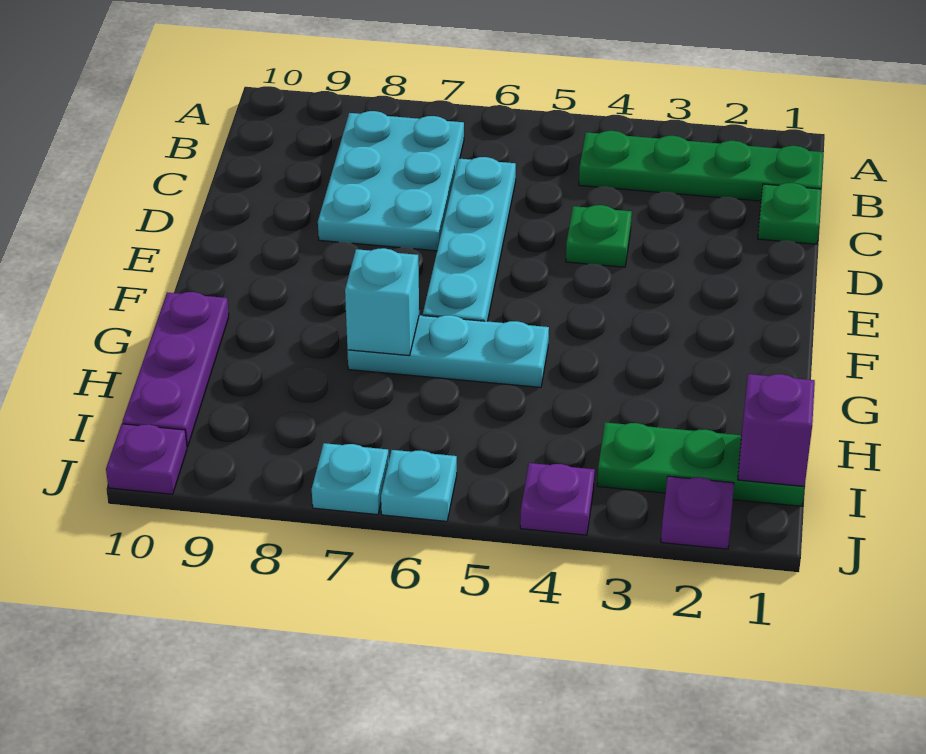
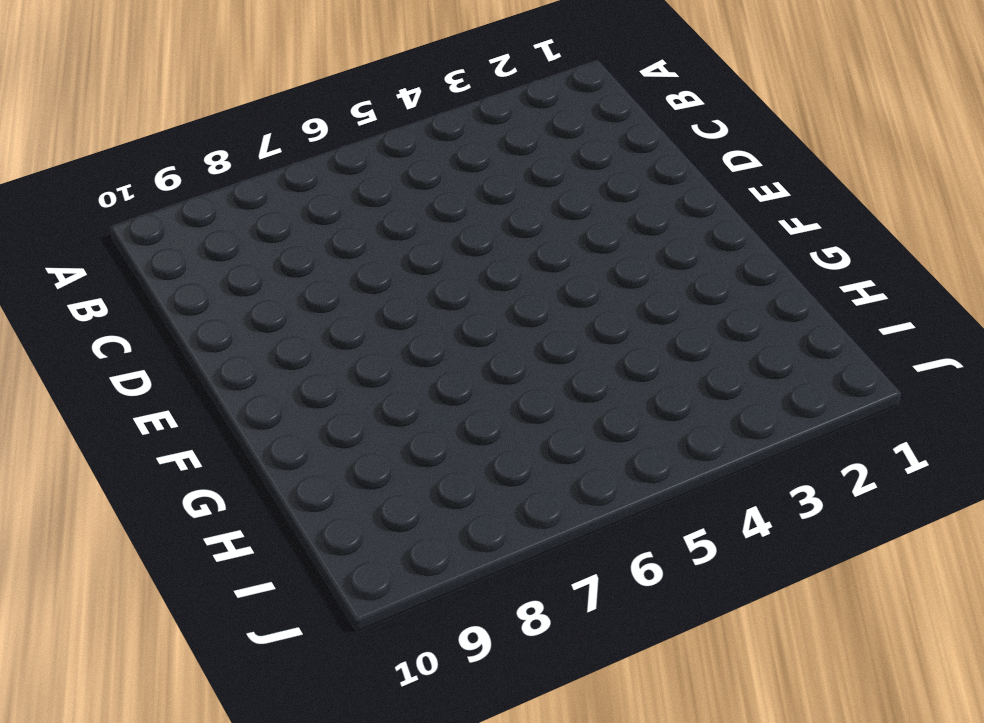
none -> green 1x4 plate [579,131,824,201]
none -> cyan 2x3 plate [318,111,464,251]
none -> green 1x1 plate [758,183,821,244]

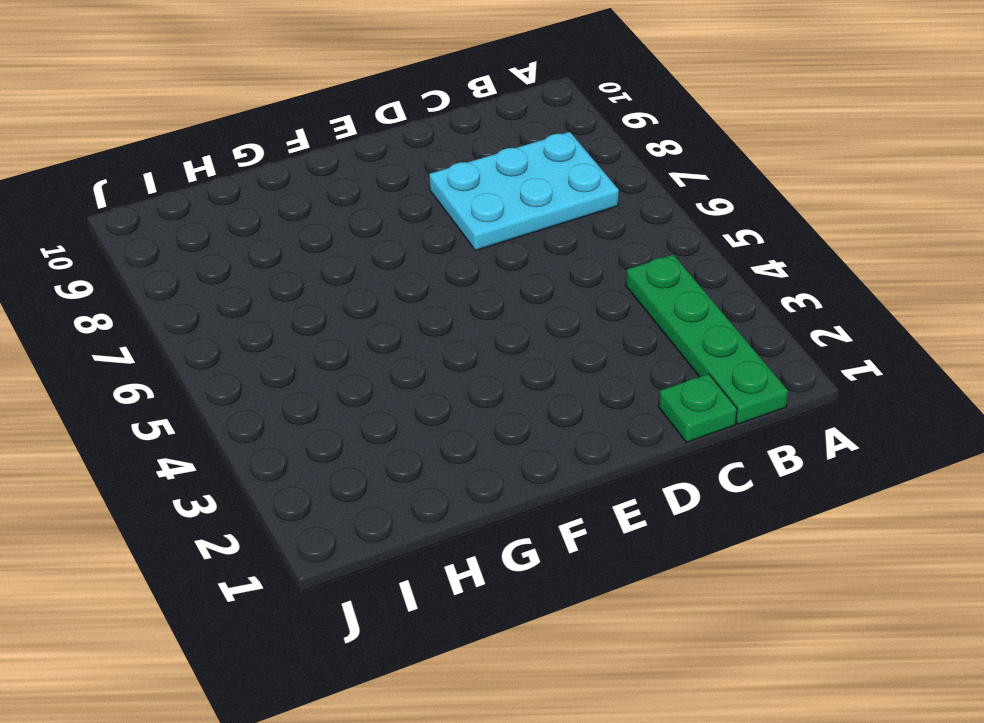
none -> cyan 1x4 plate [423,157,516,321]
none -> green 1x1 plate [566,205,632,267]
none -> cyan 1x3 plate [347,315,549,387]

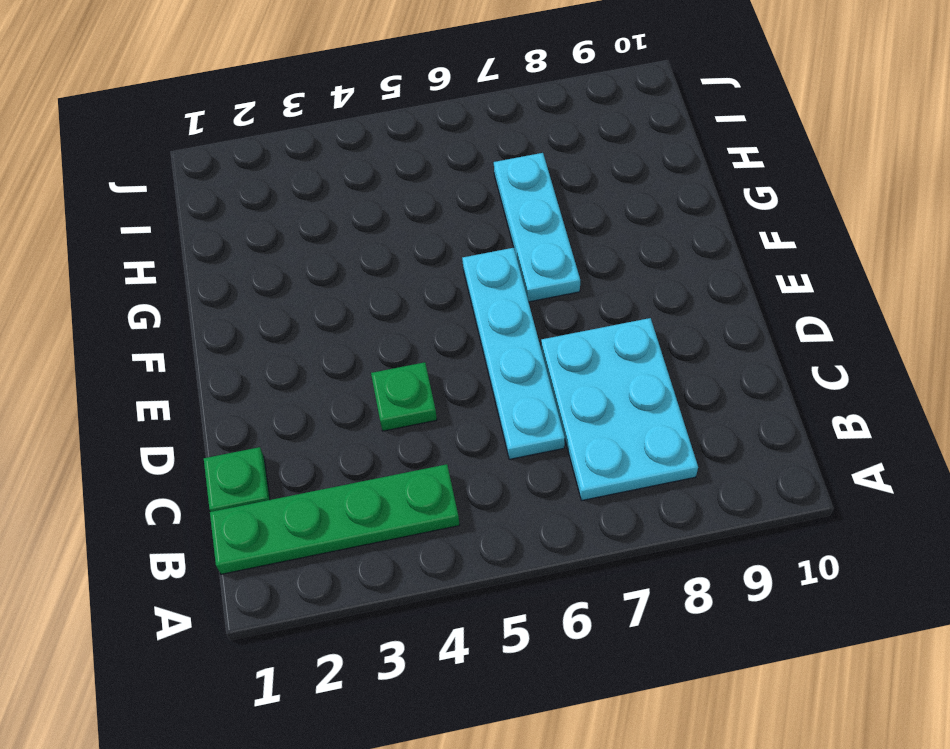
cyan 1x3 plate [494,153,580,302] -> cyan 1x3 plate turned to [347,315,549,387]
none -> purple 1x3 plate [122,292,229,447]
none -> green 1x3 plate [597,422,805,506]
none -> purple 1x1 plate [661,476,734,549]

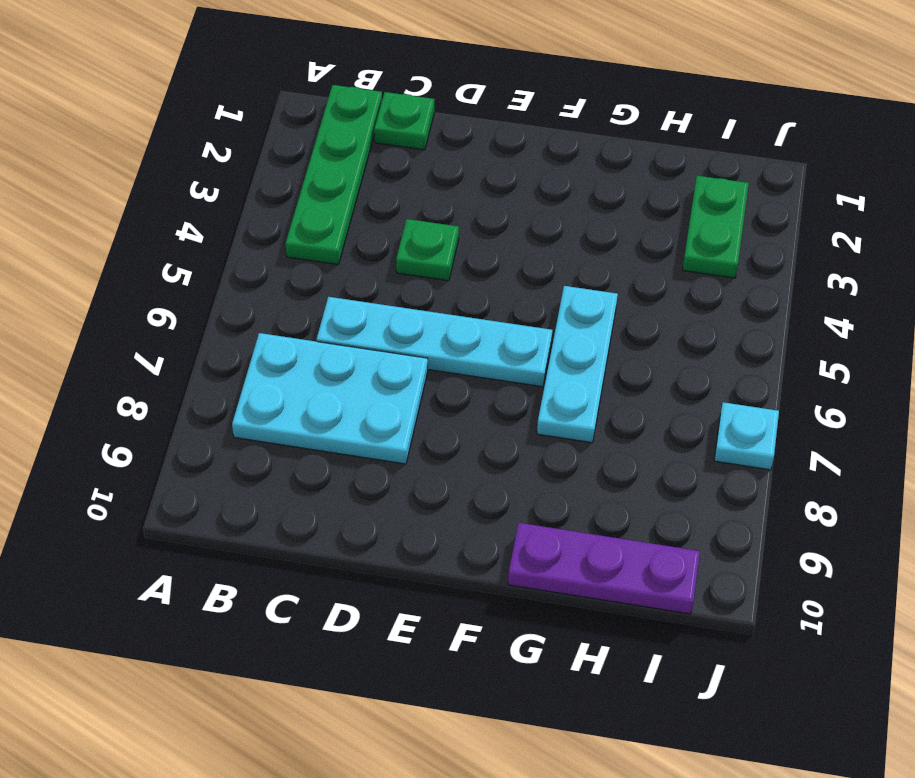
green 1x2 plate [682,176,749,278] -> green 1x3 plate [597,422,805,506]
none -> purple 1x1 plate [661,476,734,549]
none -> purple 1x1 plate [520,463,595,535]
none -> cyan 1x1 plate [381,450,457,521]

